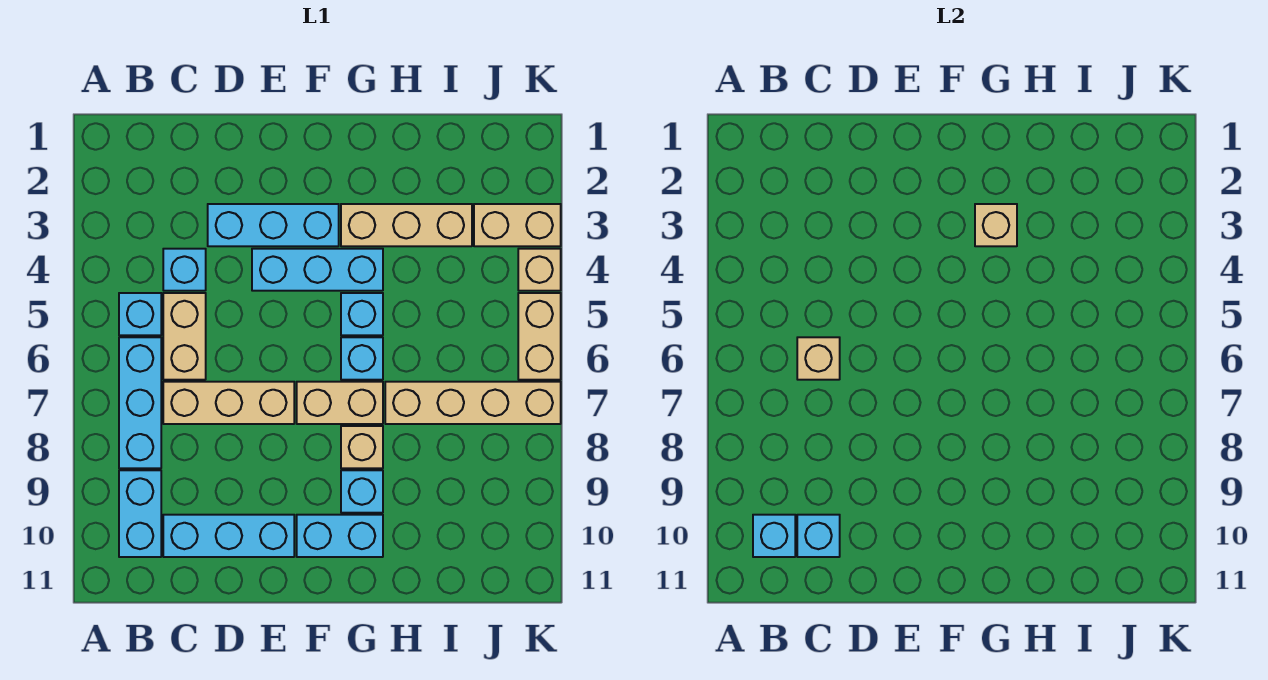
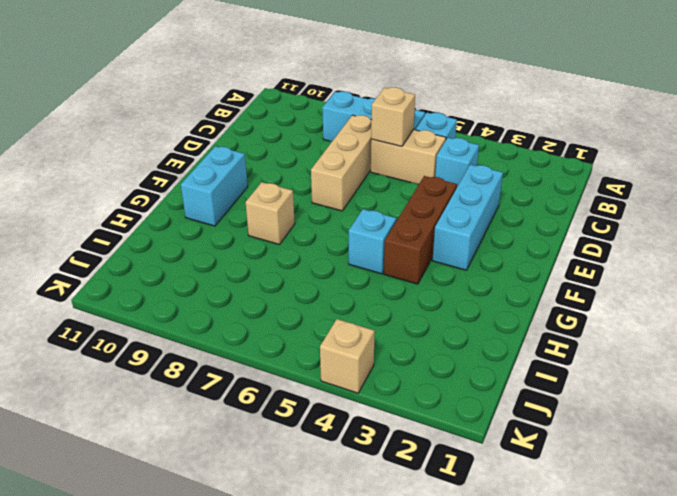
brown 1x3 brick [384,176,457,284] -> cyan 1x3 brick [252,249,383,291]
none -> cyan 1x2 brick [119,470,161,557]
none -> cyan 1x3 brick [163,515,294,557]
none -> tan 1x2 brick [297,382,383,424]

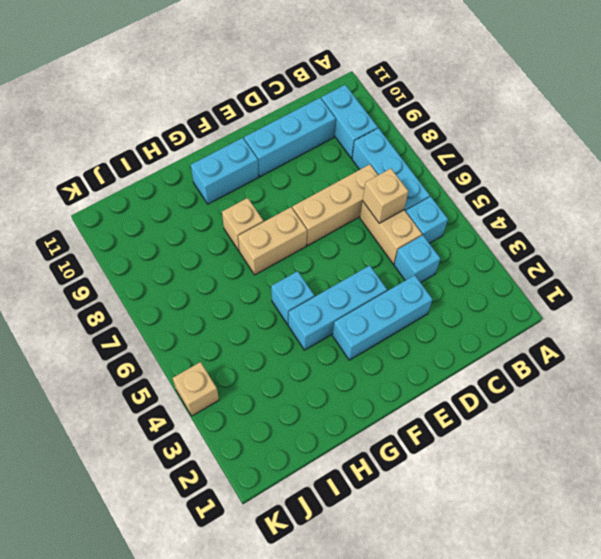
none -> tan 1x3 brick [341,204,472,246]
none -> cyan 1x1 brick [341,337,383,380]
none -> cyan 1x1 brick [341,470,383,513]

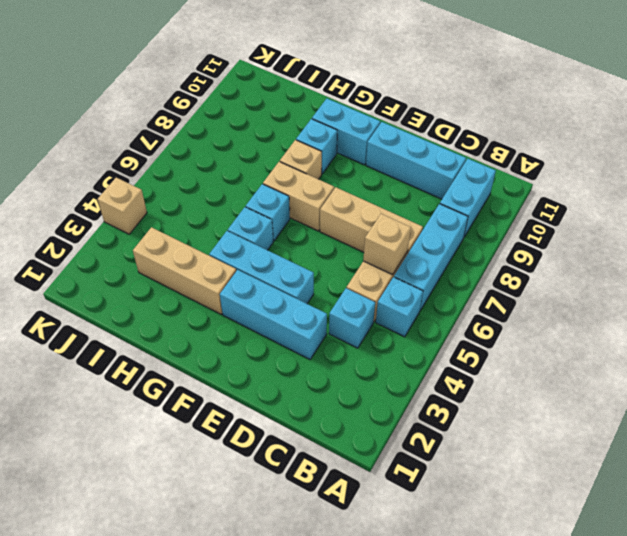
none -> tan 1x4 brick [385,382,561,424]
none -> tan 1x2 brick [474,204,561,246]
none -> tan 1x2 brick [518,293,561,380]

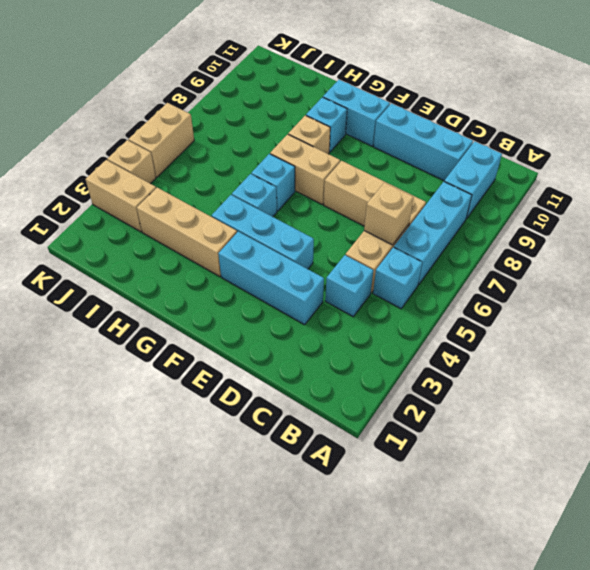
none -> tan 1x4 brick [385,382,561,424]
none -> cyan 1x1 brick [753,515,795,557]
none -> cyan 1x1 brick [797,515,840,557]

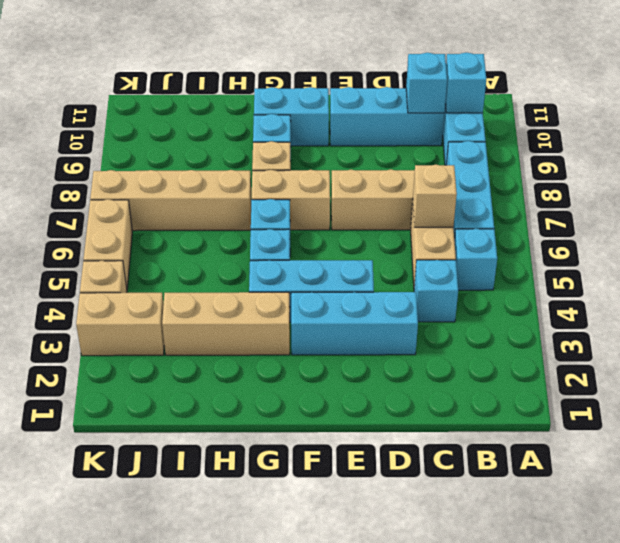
none -> tan 1x1 brick [975,204,1017,246]

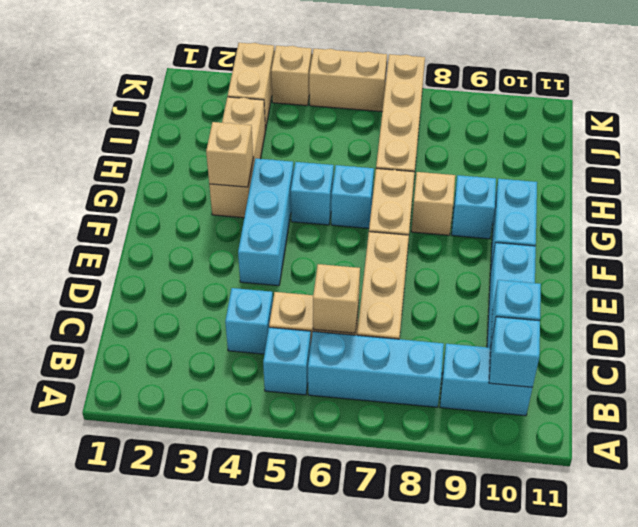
none -> cyan 1x3 brick [208,204,339,246]

